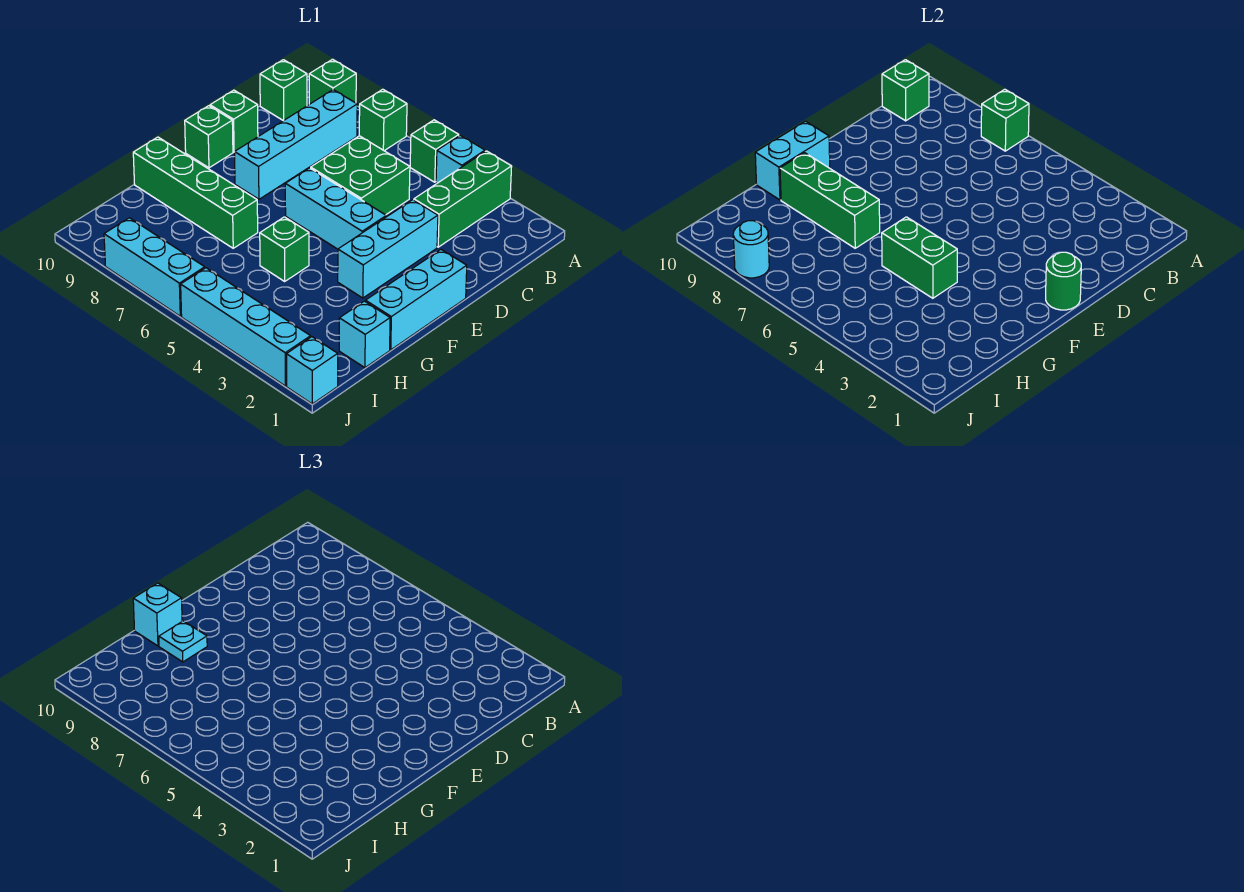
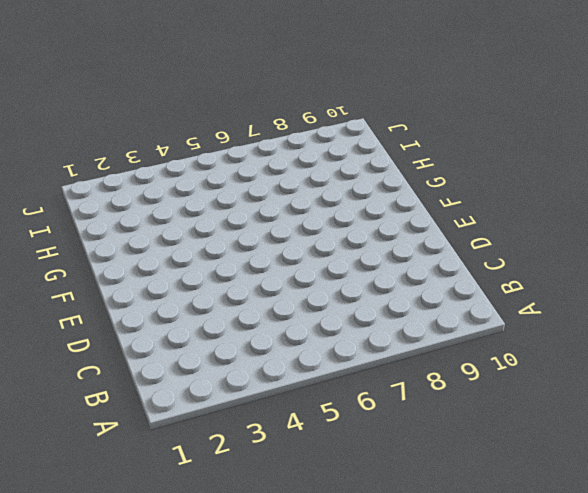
none -> green 1x3 brick [414,151,512,247]
none -> cyan 1x1 brick [436,135,485,184]
none -> green 1x1 brick [410,120,459,182]

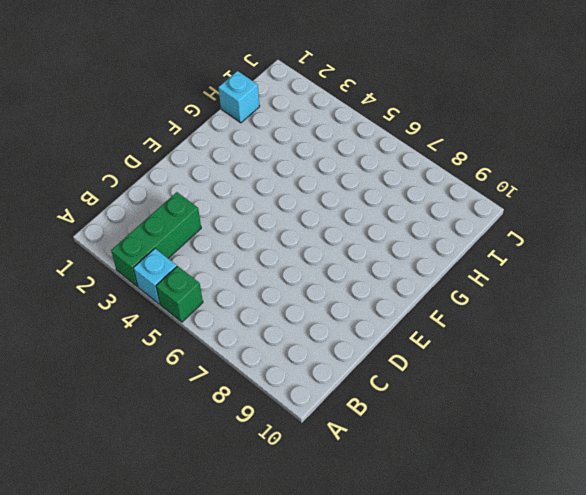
none -> green 1x1 brick [359,89,407,151]
none -> green 1x1 brick [309,59,356,104]
none -> cyan 1x4 brick [235,90,357,199]

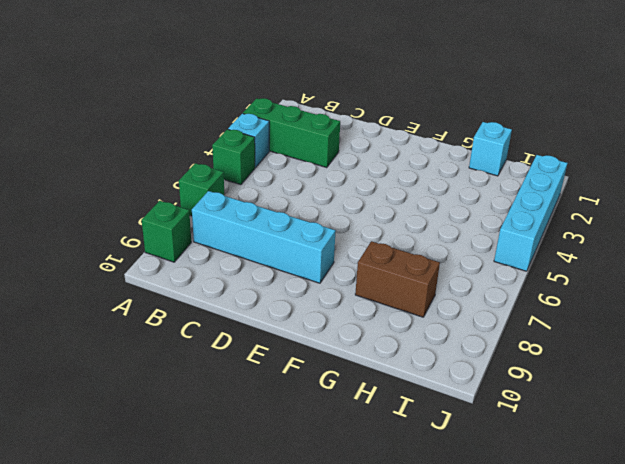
brown 1x2 brick [355,241,440,317] -> green 1x4 brick [133,137,258,248]
none -> green 1x1 brick [260,60,307,121]
none -> green 2x2 brick [311,136,410,215]
none -> cyan 1x3 brick [338,200,438,298]

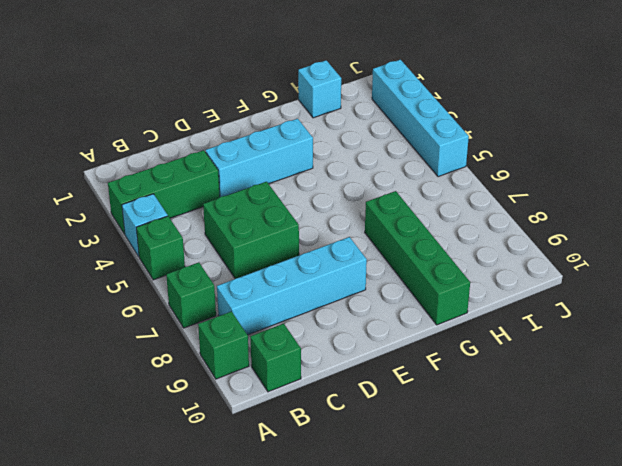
none -> green 1x1 brick [210,90,258,152]
none -> cyan 1x3 brick [366,250,467,350]
none -> cyan 1x3 brick [285,168,386,249]

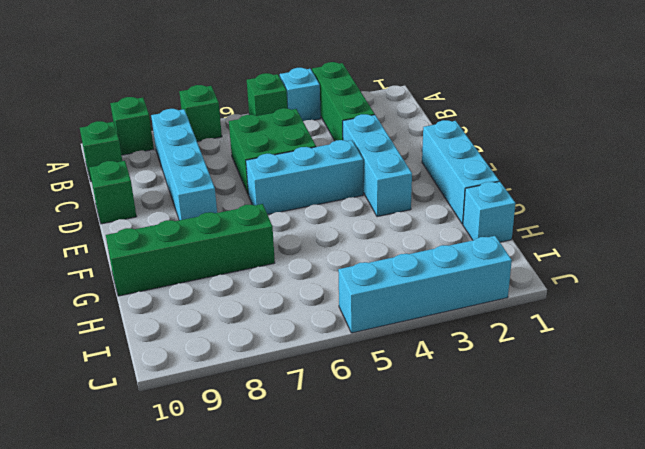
none -> green 1x1 brick [185,106,233,168]
none -> green 1x1 brick [260,217,309,281]
none -> cyan 1x1 brick [287,337,338,404]

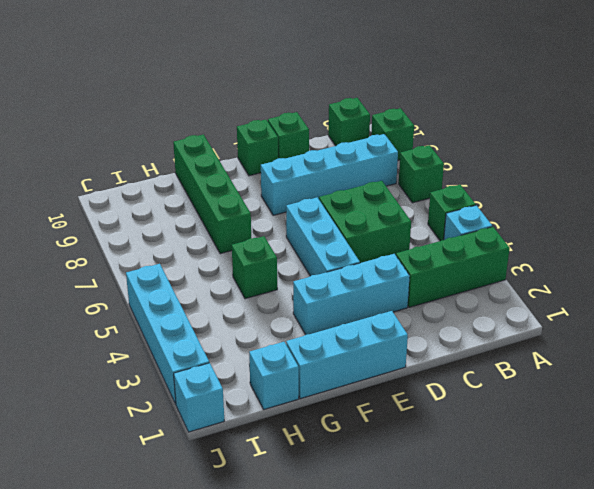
none -> cyan 1x3 brick [104,218,205,316]
none -> green 1x1 brick [981,89,1029,151]
none -> green 1x1 brick [882,60,929,121]

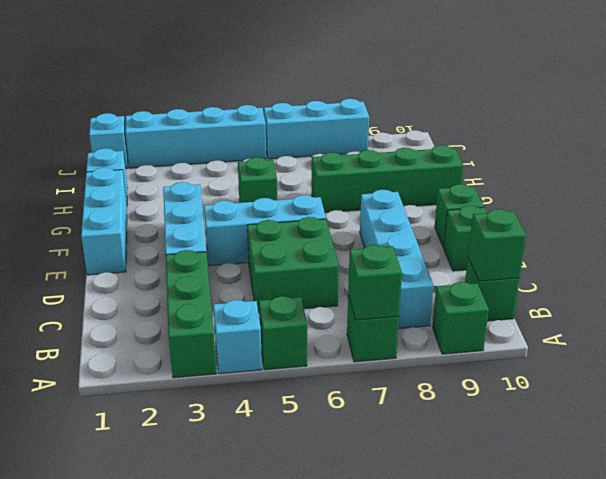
none -> green 1x1 round brick [1046,252,1081,310]
none -> cyan 1x2 brick [755,121,830,200]
none -> green 1x2 brick [882,217,957,298]

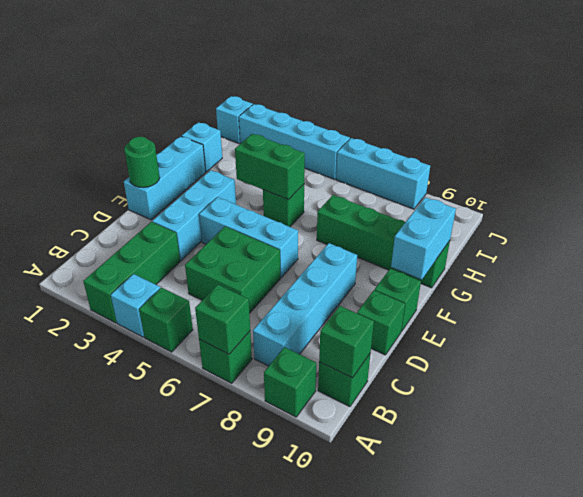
none -> green 1x3 brick [780,153,880,248]
none -> cyan 1x1 round brick [733,221,769,278]
none -> cyan 1x1 plate [159,621,207,662]

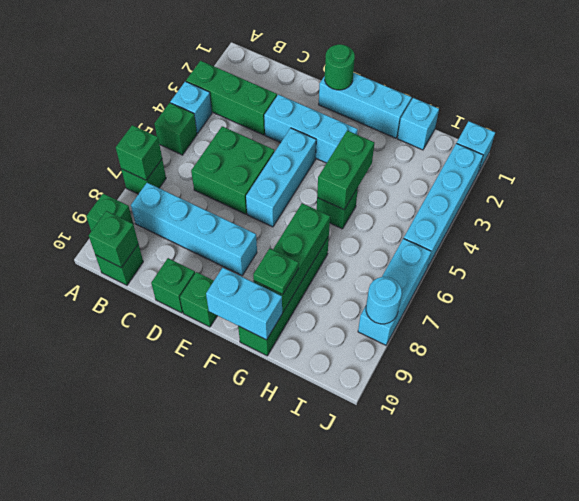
green 1x1 plate [253,249,299,294] -> cyan 1x1 plate [159,621,207,662]
none -> cyan 1x1 brick [133,583,182,646]

